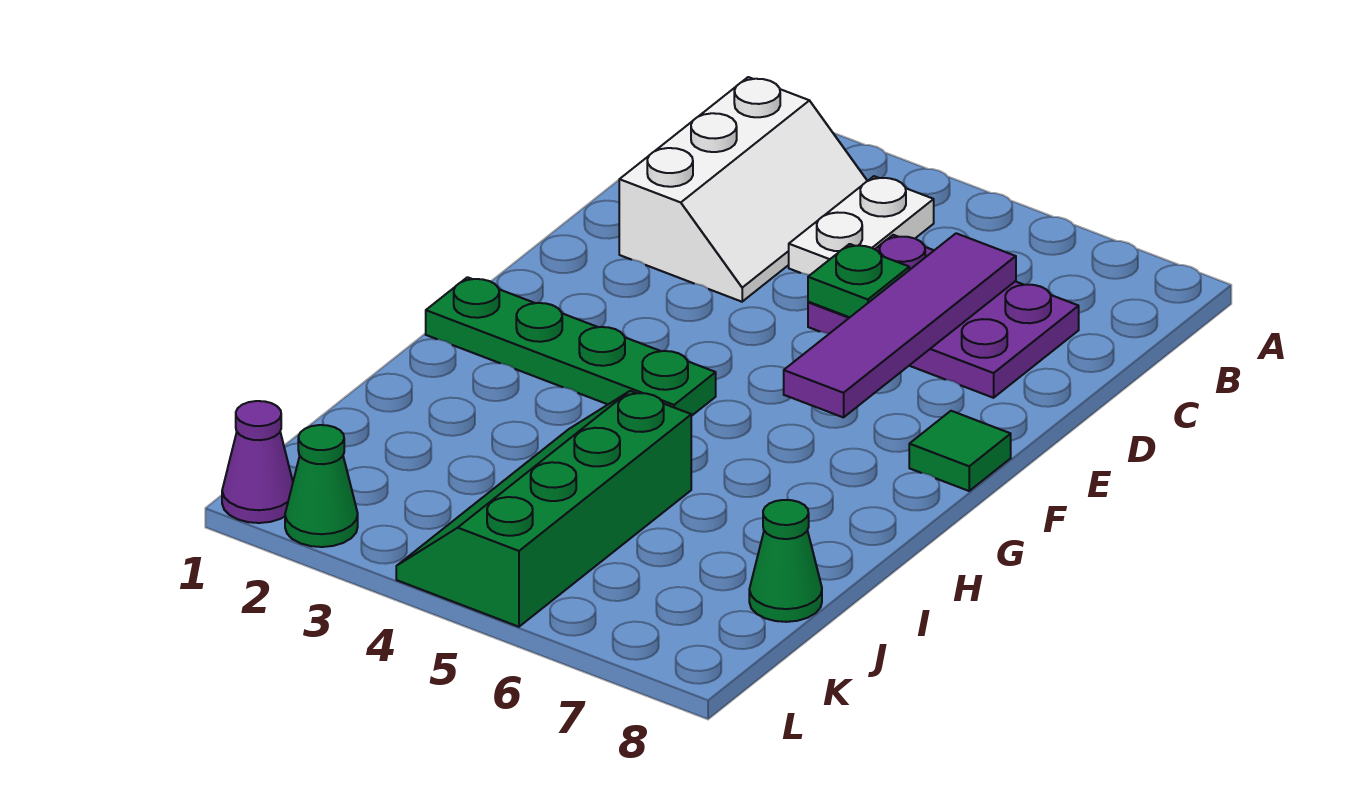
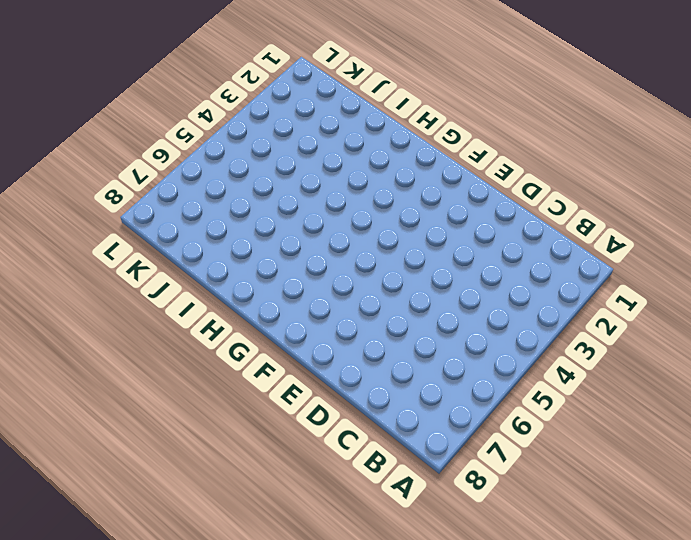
none -> white 2x3 slope [619,77,867,302]
none -> white 1x2 plate [789,176,934,275]

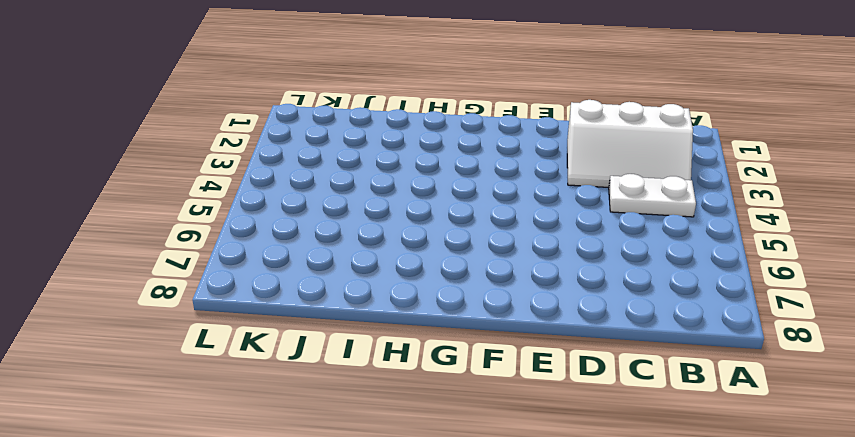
none -> purple 2x3 plate [808,235,1079,398]
none -> green 1x1 tile [909,411,1011,491]

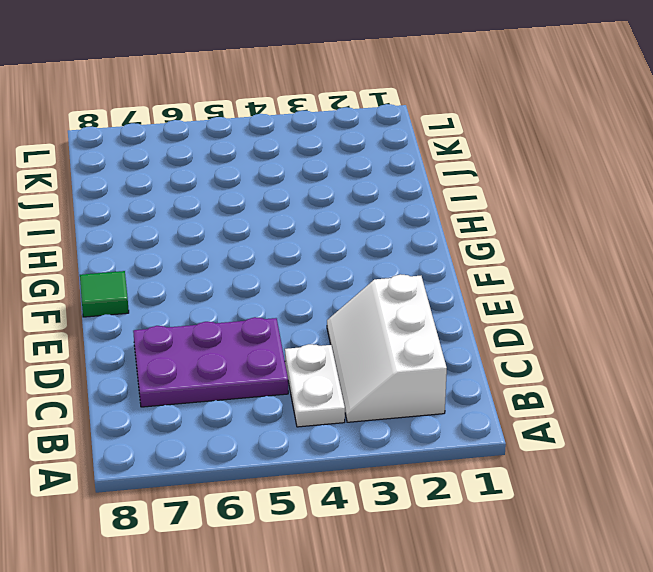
none -> green 1x4 plate [426,277,716,416]
none -> green 2x4 slope [396,391,691,627]

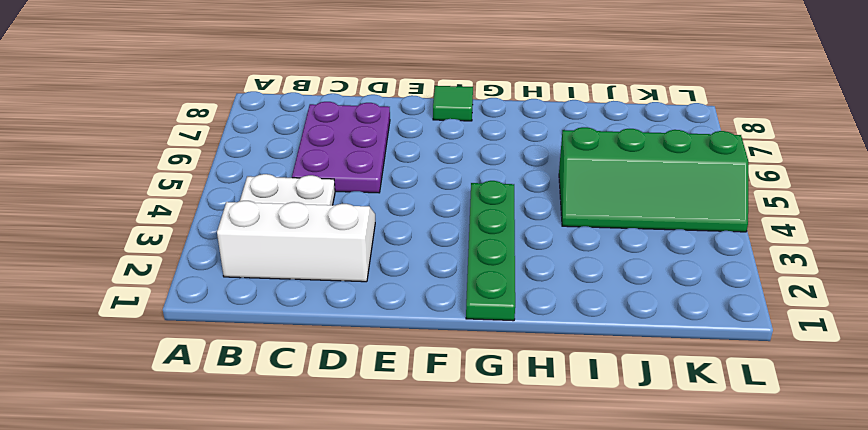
none -> green 1x1 cone [749,500,822,622]
none -> purple 1x1 cone [222,401,293,523]

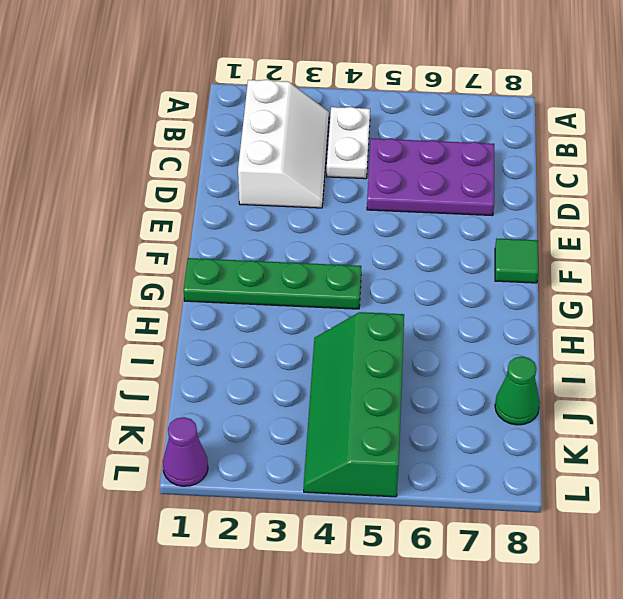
none -> green 1x1 cone [285,425,358,547]
none -> purple 1x4 tile [784,233,1016,418]

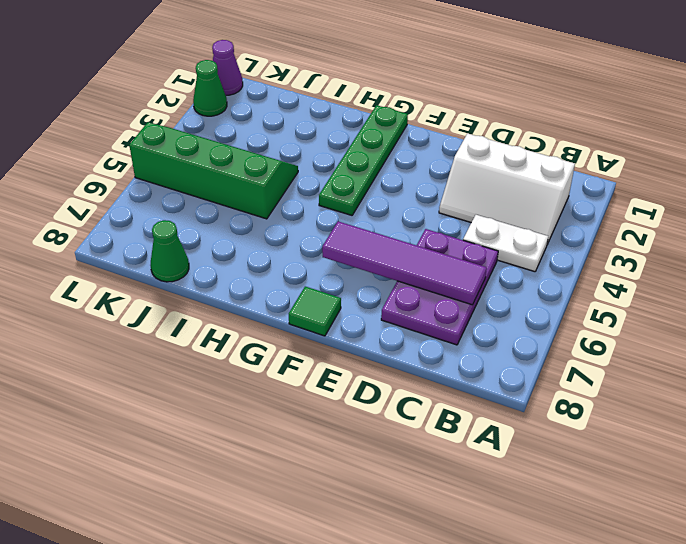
none -> green 1x1 plate [808,244,909,317]

